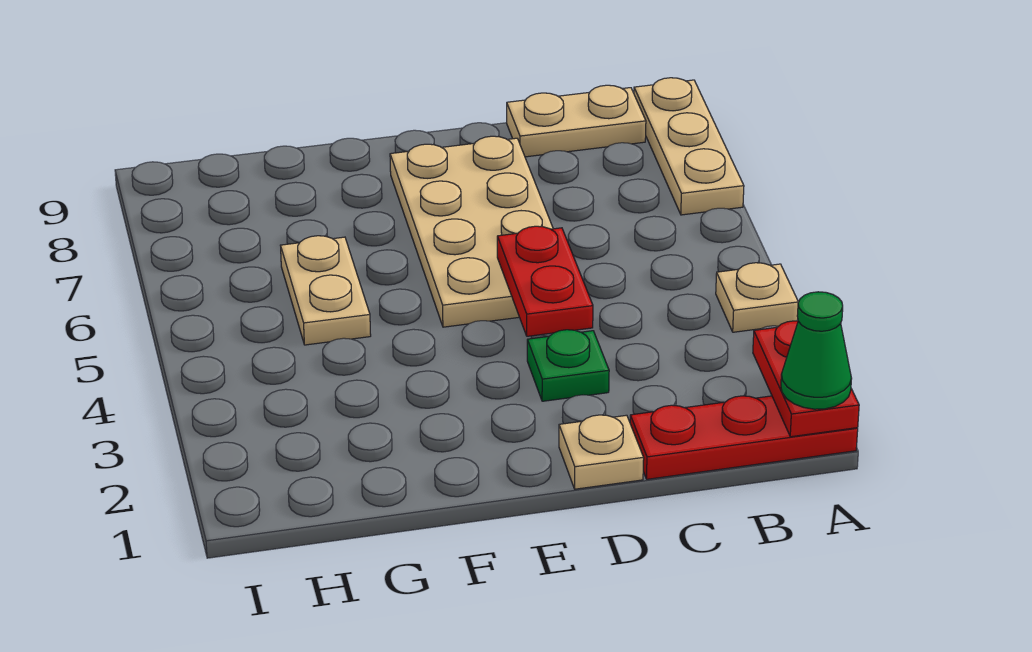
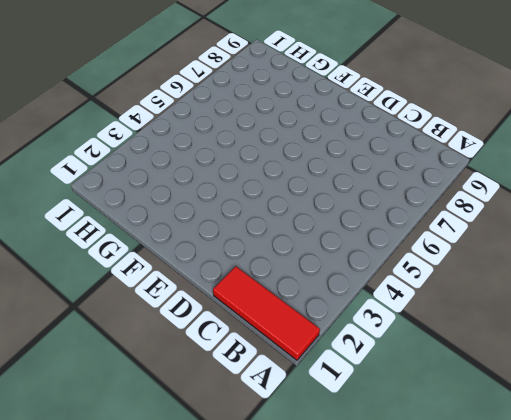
red 1x3 tile [213,266,320,360] -> red 1x3 plate [630,396,858,479]
none -> tan 1x1 plate [716,263,798,332]
none -> tan 1x3 plate [634,78,744,215]

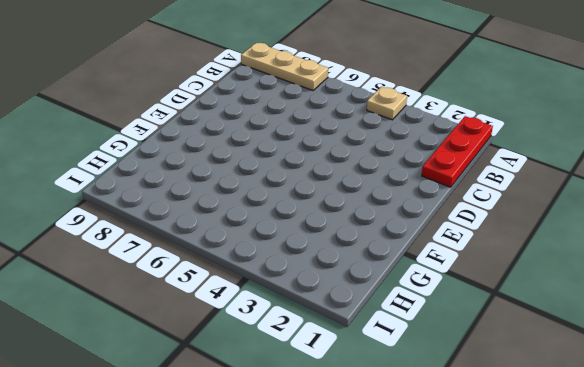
none -> tan 1x2 plate [507,85,646,157]
none -> tan 1x1 plate [559,415,644,489]

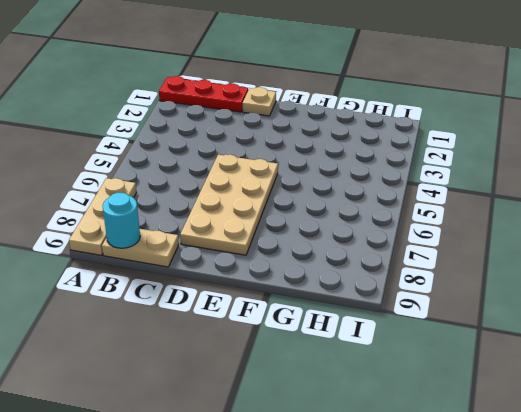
cyan 1x1 round brick [103,193,140,248] -> none
none -> tan 1x1 plate [716,263,798,332]
none -> green 1x1 plate [527,330,609,401]

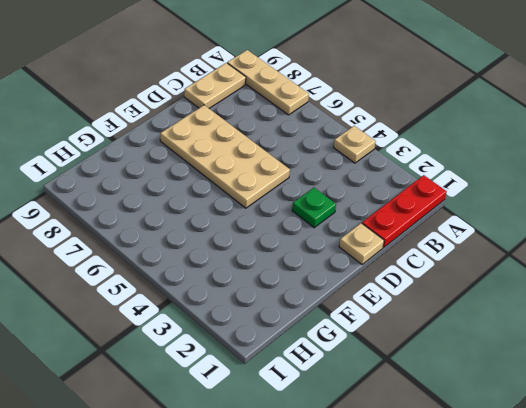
none -> tan 1x2 plate [280,236,371,345]
none -> red 1x2 plate [753,321,859,437]

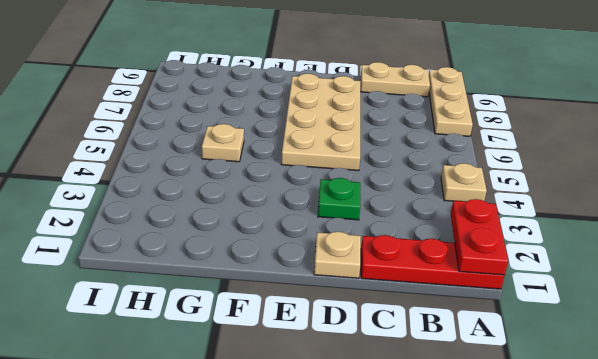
tan 1x1 plate [202,124,244,162] -> tan 1x2 plate [280,236,371,345]
none -> red 1x2 plate [497,226,593,336]
none -> green 1x1 cone [781,292,852,409]

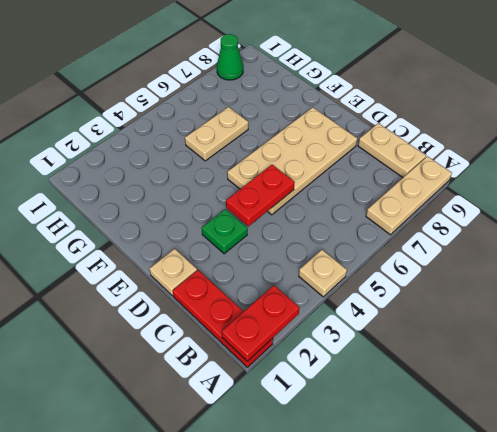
green 1x1 cone [217,34,243,80] -> green 1x1 cone moved to [781,292,852,409]

